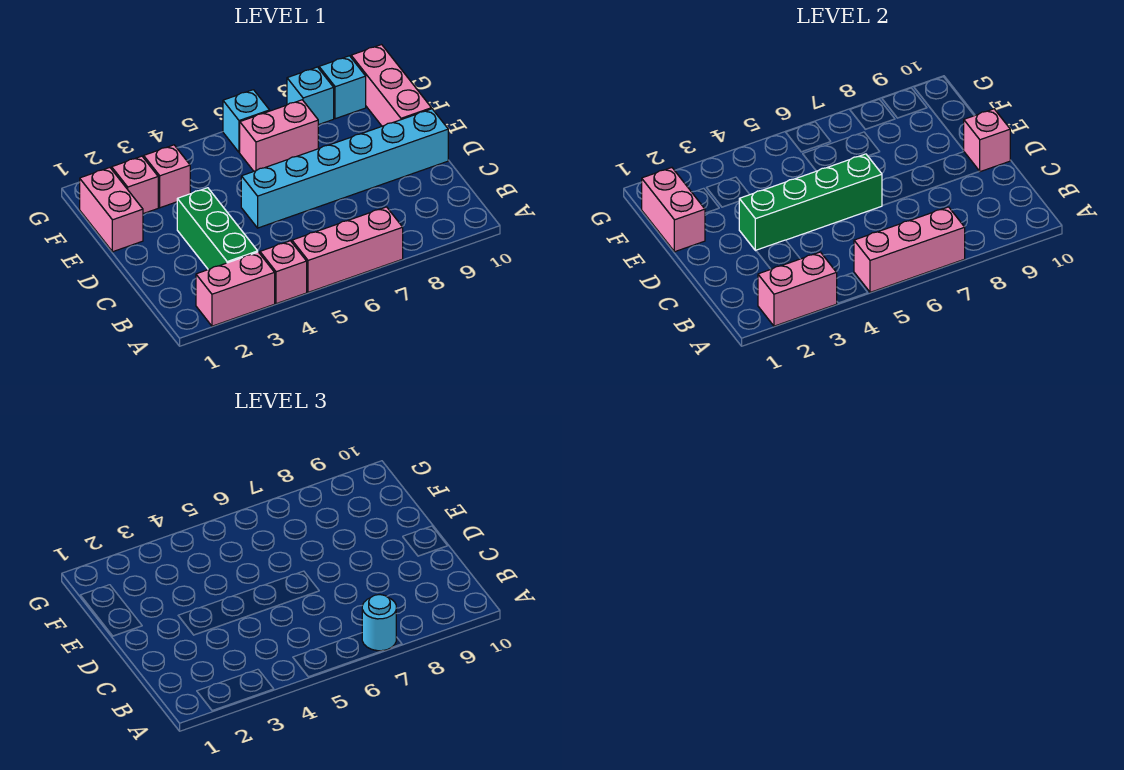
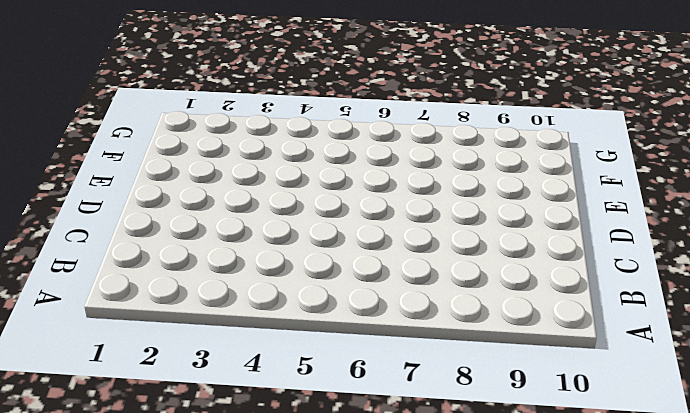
none -> pink 1x2 brick [196,252,275,326]
none -> pink 1x1 brick [260,241,307,304]
none -> pink 1x3 brick [292,207,403,292]

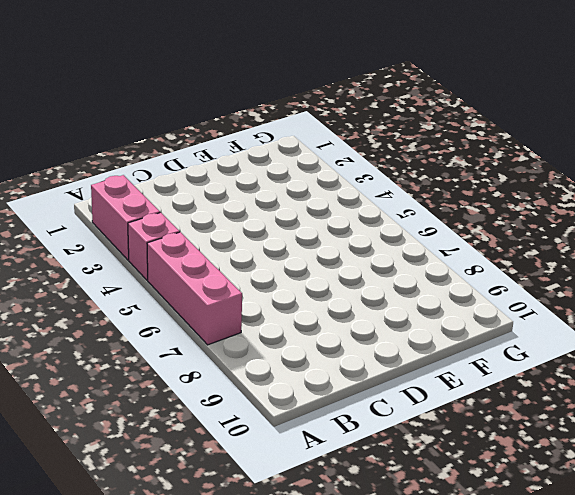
none -> green 1x3 brick [177,188,258,270]
none -> cyan 1x6 brick [241,109,448,228]
none -> pink 1x2 brick [80,168,143,252]

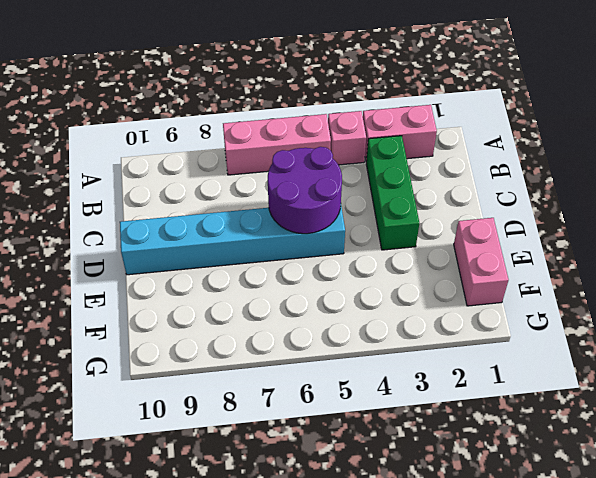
purple 2x2 round brick [268,147,342,234] -> green 1x4 brick [739,154,882,251]
none -> pink 1x3 brick [351,45,431,126]
none -> pink 1x1 brick [112,156,158,214]
none -> pink 1x1 brick [144,145,190,208]

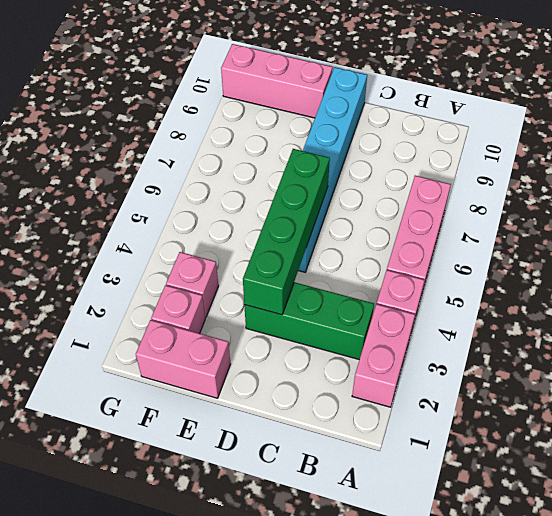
none -> pink 1x2 brick [240,100,318,171]
none -> cyan 1x1 brick [223,90,270,152]
none -> cyan 1x1 brick [287,67,334,125]

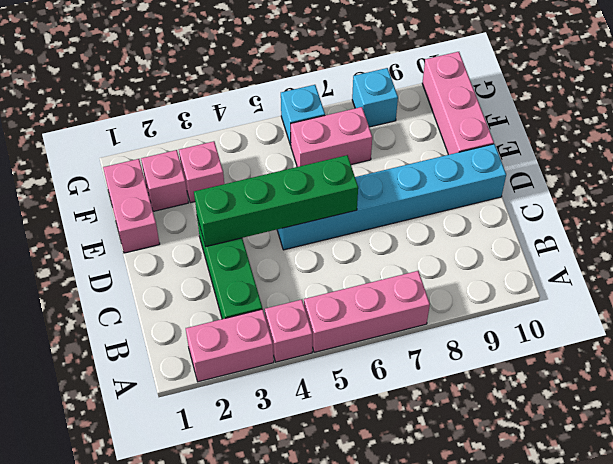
none -> cyan 1x1 brick [319,56,366,119]
none -> pink 1x2 brick [758,252,837,326]
none -> pink 1x3 brick [854,207,965,292]

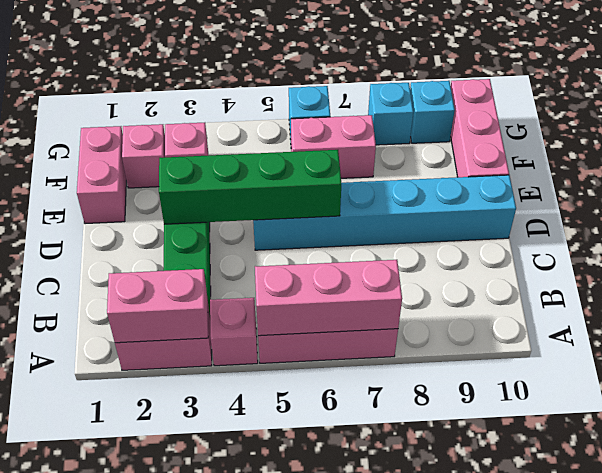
none -> pink 1x1 brick [964,109,1010,172]
none -> pink 1x2 brick [642,168,705,252]
none -> cyan 1x1 round brick [362,595,396,651]

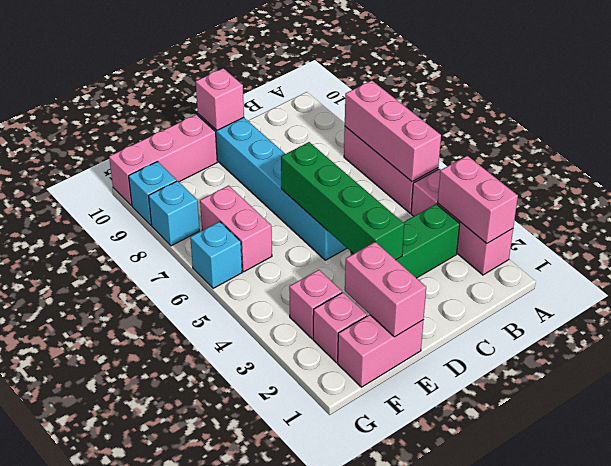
pink 1x2 brick [345,242,426,337] -> pink 1x2 brick turned to [642,168,705,252]
none -> cyan 1x1 round brick [362,595,396,651]

